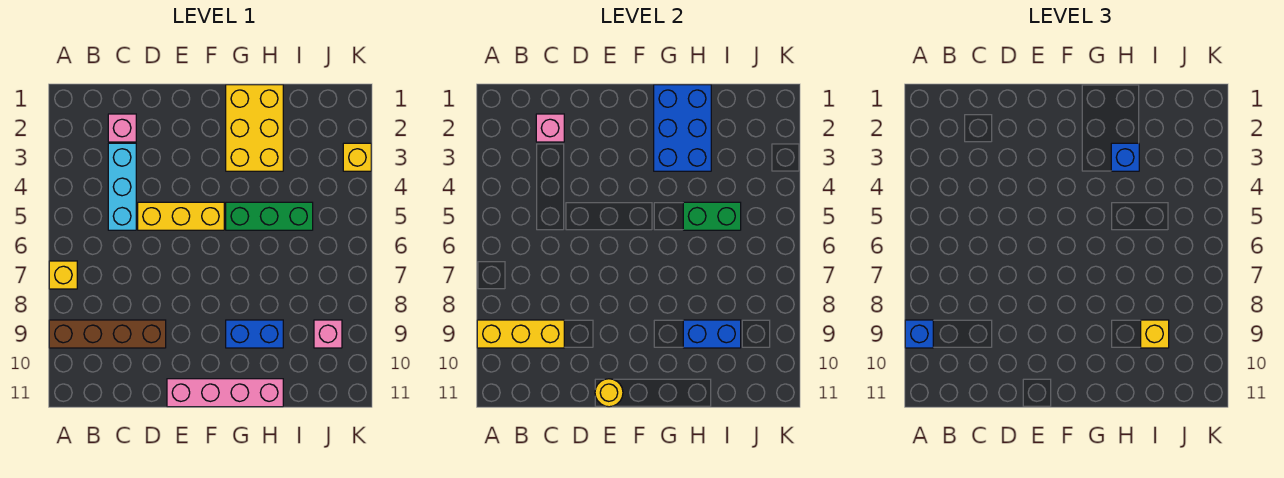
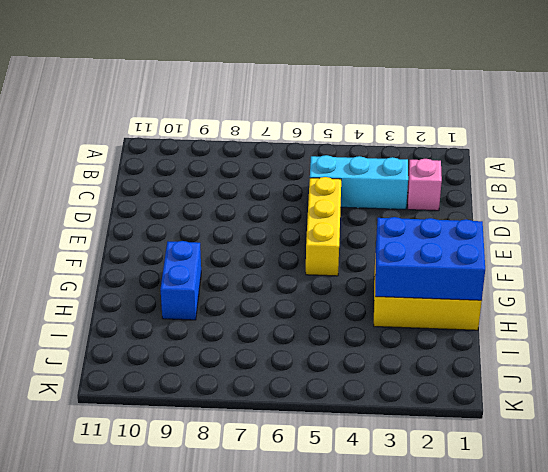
none -> yellow 1x1 brick [49,261,77,289]
none -> brown 1x4 brick [49,320,166,348]
none -> pink 1x4 brick [167,379,283,407]

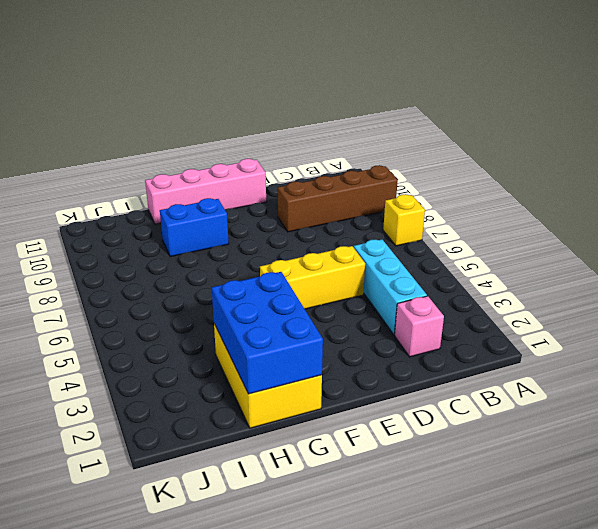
none -> green 1x3 brick [226,202,313,230]
none -> pink 1x1 brick [314,320,342,348]
none -> yellow 1x1 brick [343,143,371,171]

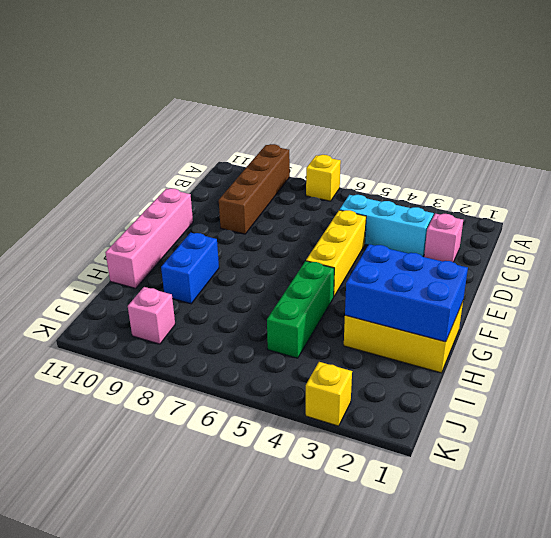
none -> yellow 1x3 brick [477,320,564,348]
none -> pink 1x1 brick [536,114,564,142]
none -> yellow 1x1 round brick [595,379,623,407]

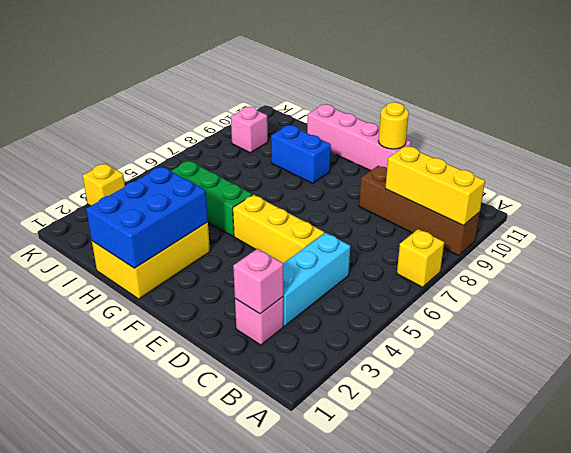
none -> green 1x2 brick [683,202,741,230]
none -> blue 1x2 brick [683,320,741,348]
none -> blue 1x1 brick [905,320,933,348]

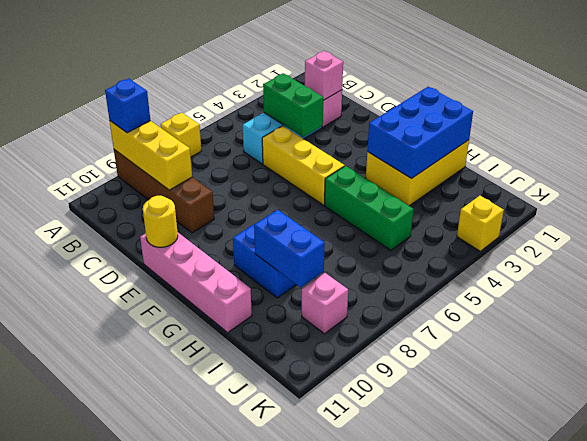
green 1x2 brick [263,73,324,137] -> green 1x2 brick moved to [683,202,741,230]
none -> blue 1x1 brick [1111,143,1139,171]
none -> yellow 1x1 brick [1141,320,1169,348]

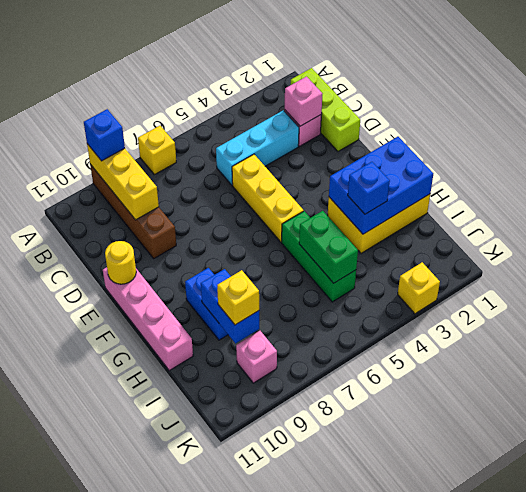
lime 1x3 brick [291,68,360,151] -> none

